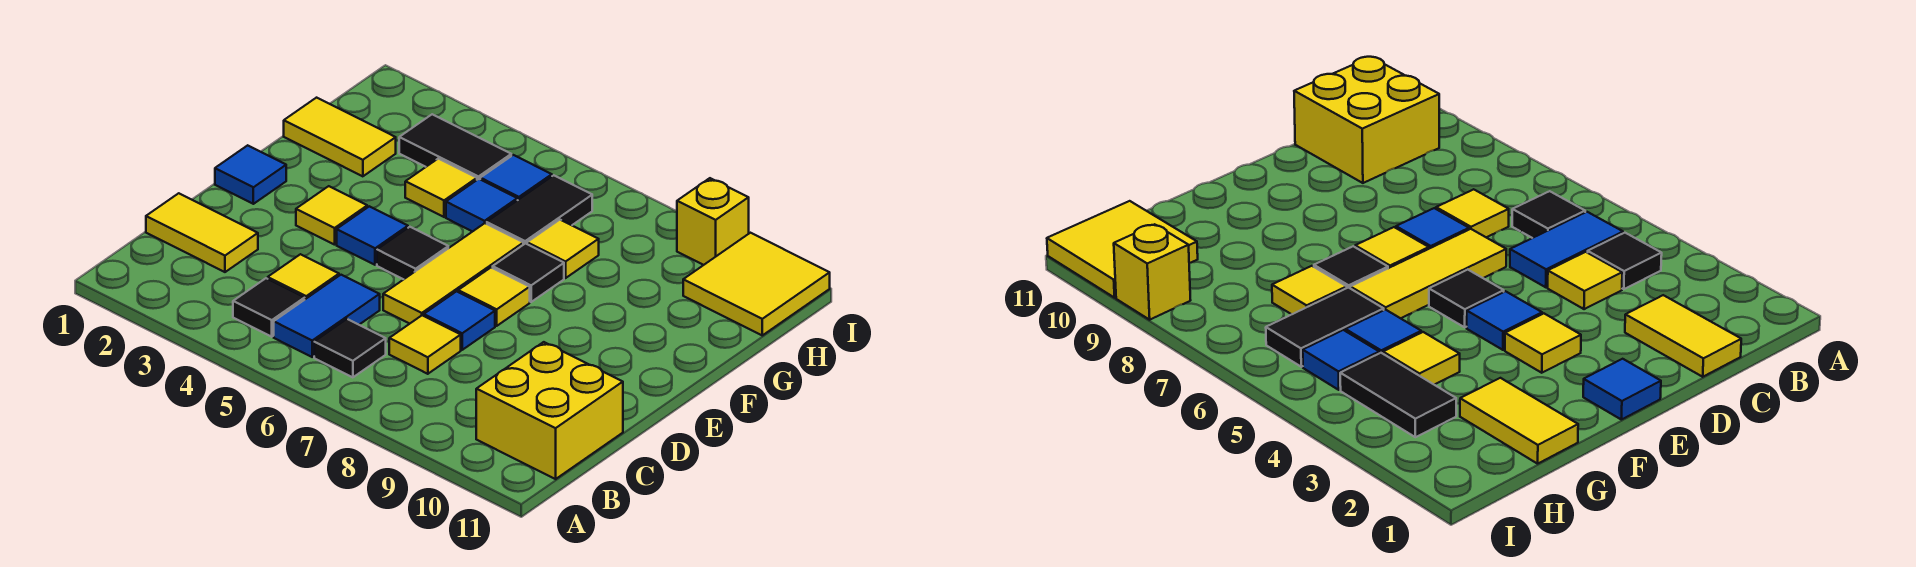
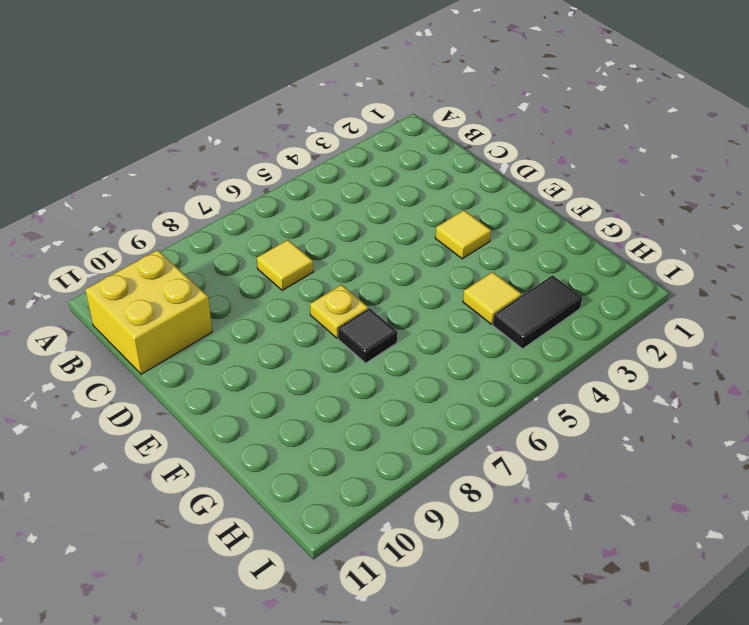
yellow 1x1 plate [310,285,368,338] -> yellow 1x1 tile [458,268,530,326]
none -> black 1x1 tile [233,278,305,337]
none -> blue 1x2 tile [274,275,380,357]
none -> black 1x1 tile [314,319,386,377]

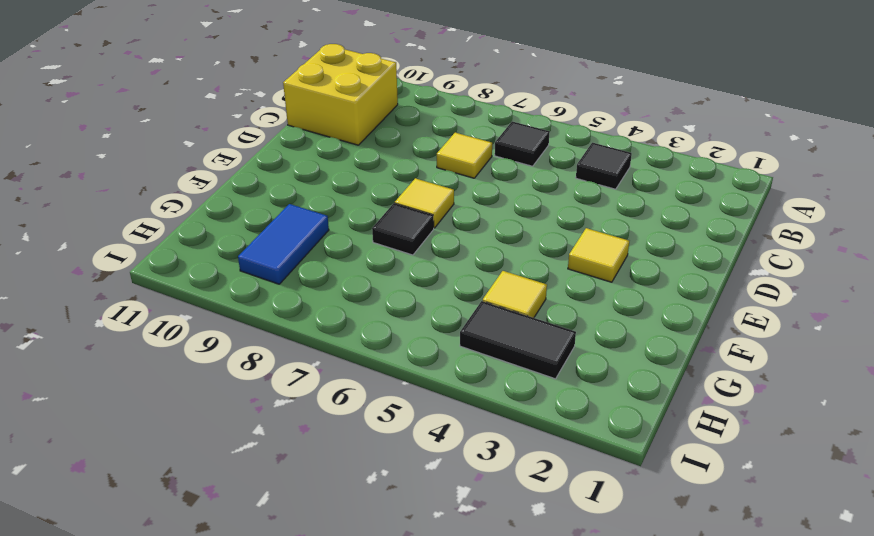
blue 1x2 tile [238,204,329,284] -> blue 1x2 tile moved to [274,275,380,357]
none -> yellow 1x2 tile [146,193,258,272]
none -> yellow 1x1 tile [268,254,339,299]
none -> yellow 1x3 tile [383,223,523,324]

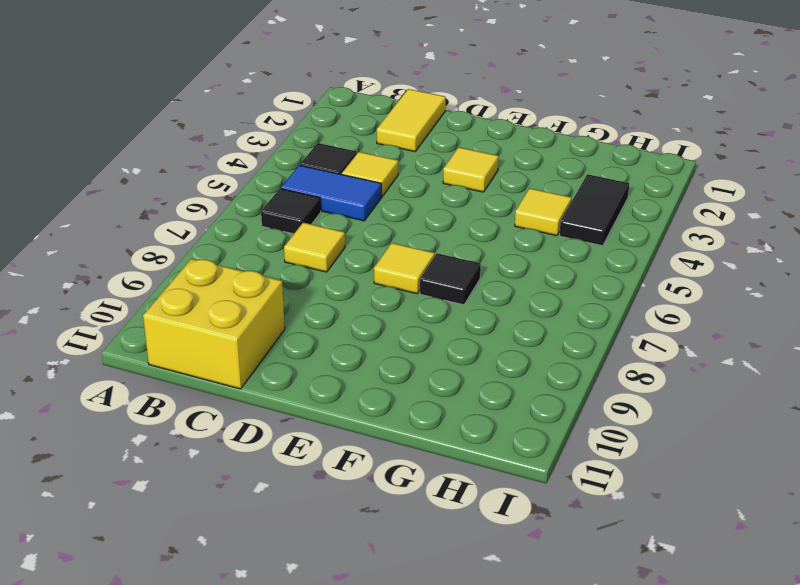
none -> yellow 1x3 tile [383,223,523,324]
none -> blue 1x1 tile [424,291,495,350]
none -> blue 1x1 tile [215,145,286,204]

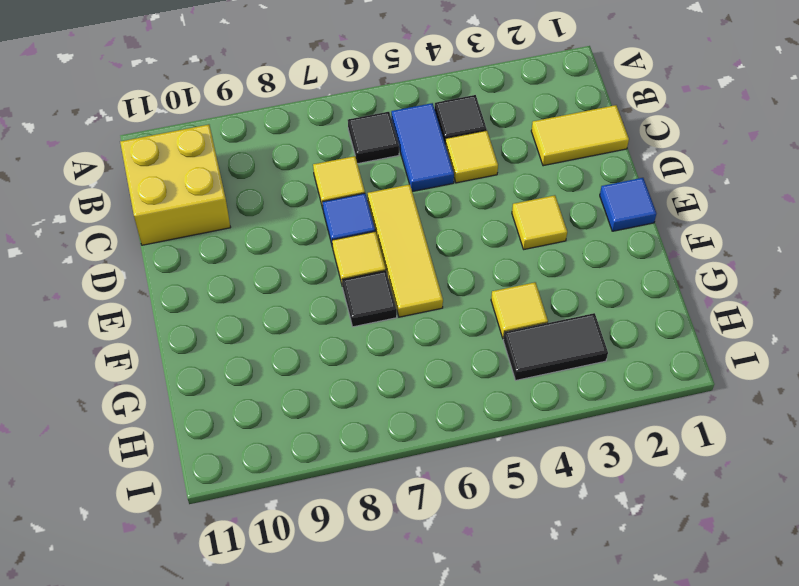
none -> blue 1x1 tile [337,206,408,265]
none -> black 1x1 tile [377,227,448,279]
none -> yellow 1x2 tile [284,98,396,176]

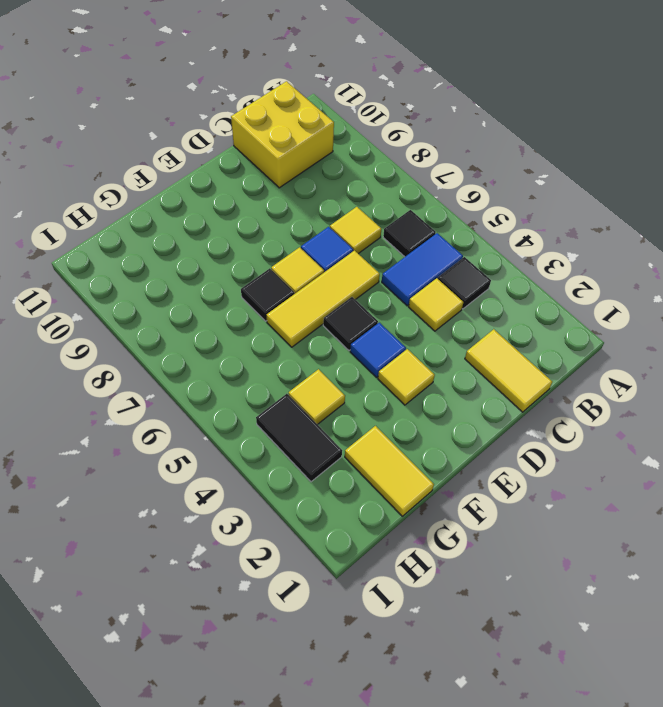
none -> blue 1x1 tile [215,145,286,204]
none -> blue 1x1 tile [446,179,517,232]
none -> black 1x2 tile [487,175,592,245]

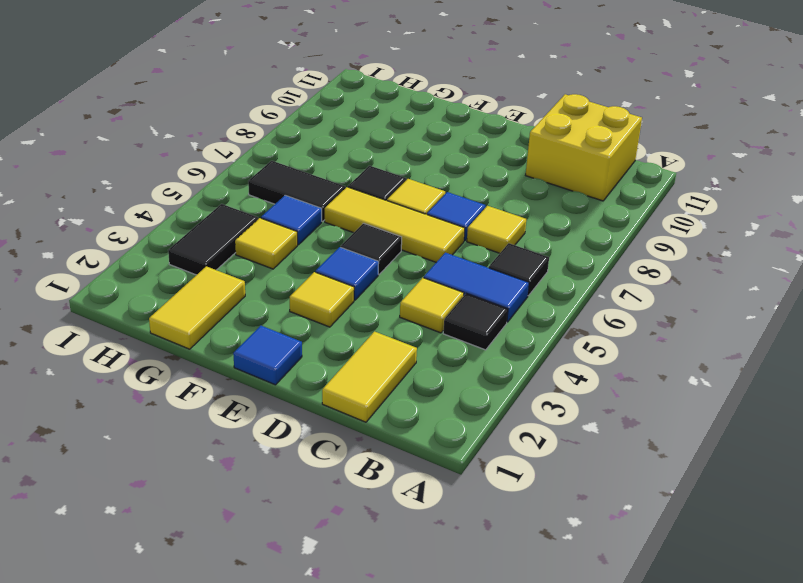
none -> yellow 1x1 tile [527,220,599,278]
none -> blue 1x1 tile [480,155,552,200]
none -> yellow 2x2 tile [683,233,830,335]

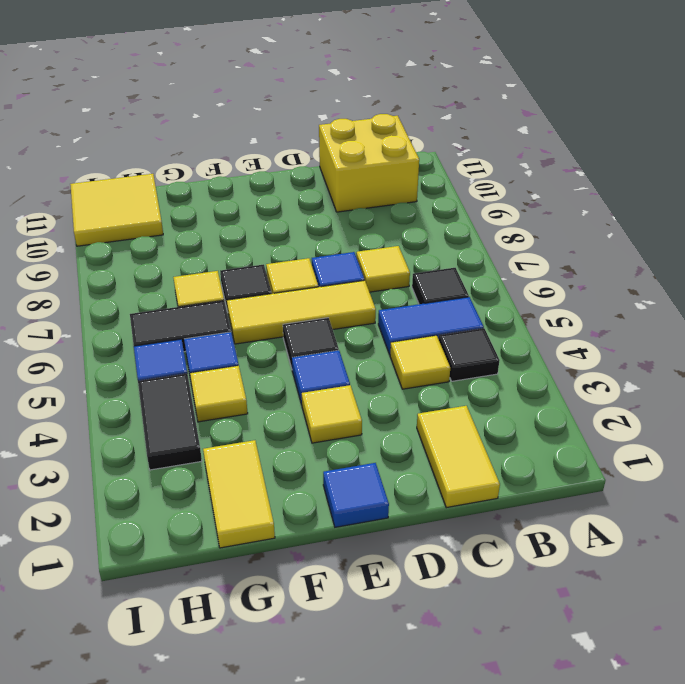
none -> yellow 1x1 brick [677,178,749,265]

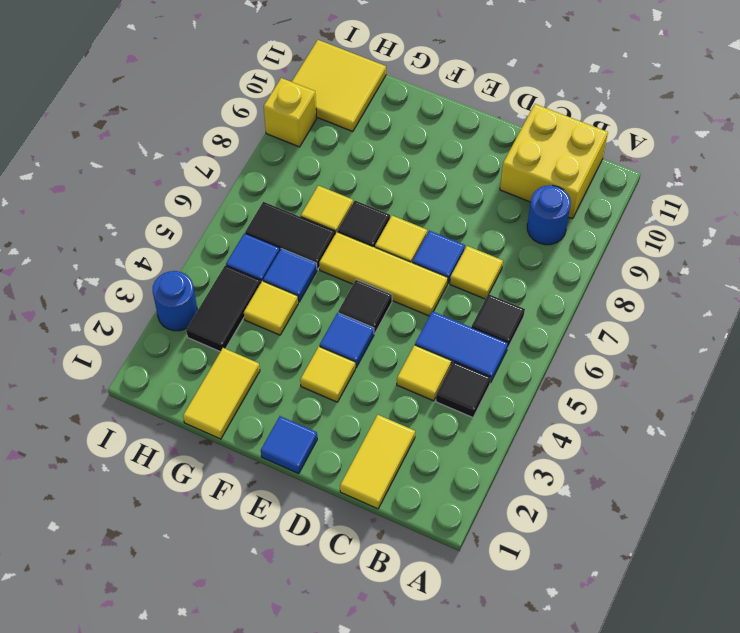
blue 1x1 round brick [527,185,571,245] -> none
blue 1x1 round brick [153,271,198,331] -> none

